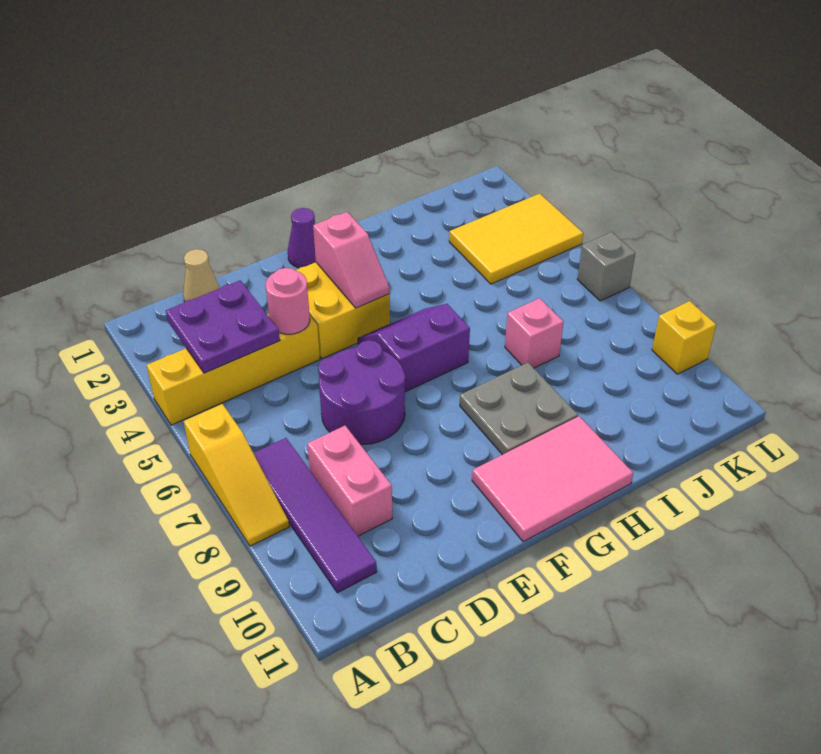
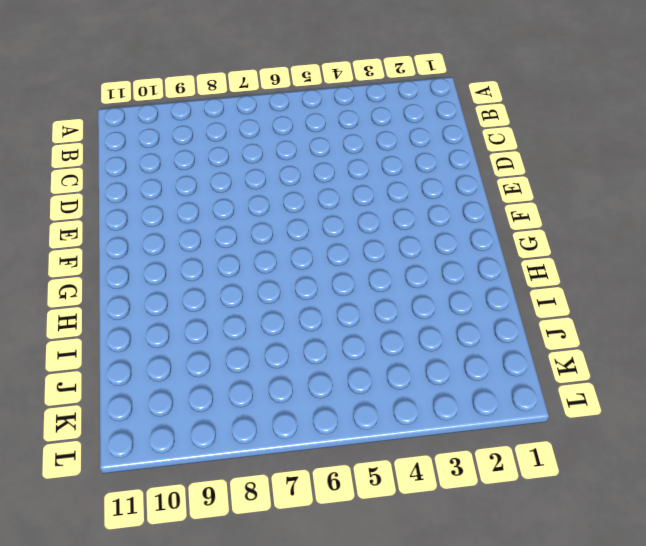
none -> yellow 1x4 brick [147,314,320,425]
none -> yellow 1x3 slope [184,404,289,546]
none -> purple 1x4 tile [253,438,377,593]

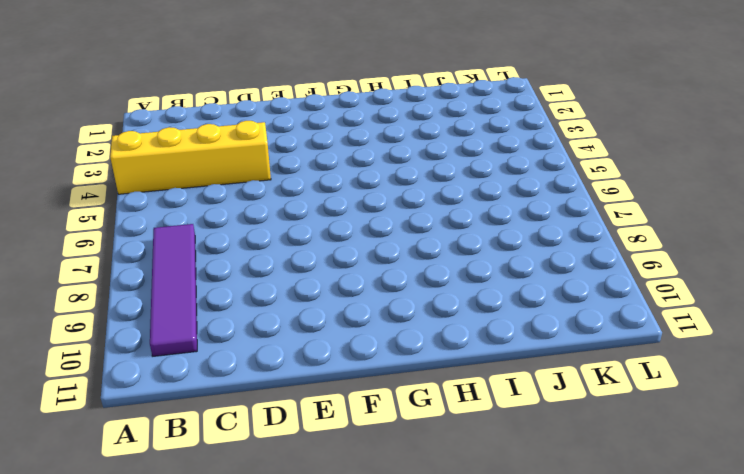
none -> yellow 1x3 slope [184,404,289,546]
none -> tan 1x1 cone [183,249,220,302]
none -> pink 1x2 brick [307,426,392,536]

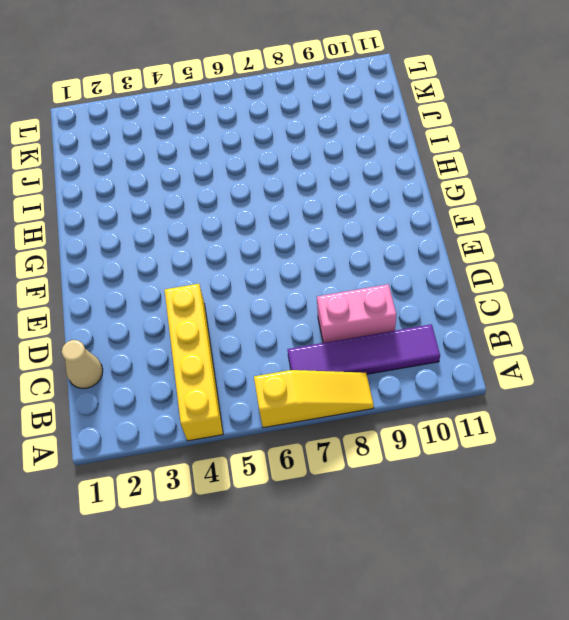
none -> purple 2x2 round brick [318,340,405,444]
none -> yellow 2x2 brick [296,262,390,359]
none -> purple 1x1 cone [288,208,316,268]

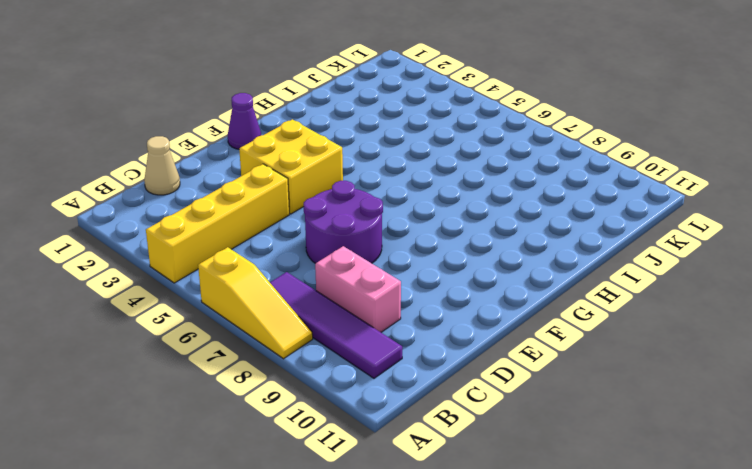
none -> purple 2x2 slope [358,304,470,392]
none -> pink 2x3 tile [472,416,633,542]
none -> grey 2x2 plate [460,363,578,455]

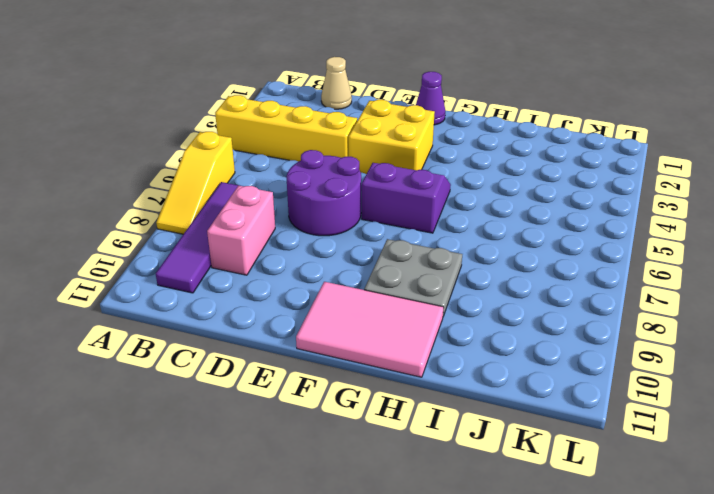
none -> pink 1x1 brick [505,298,563,368]
none -> yellow 2x3 tile [449,194,583,284]
none -> grey 1x1 brick [577,232,635,301]

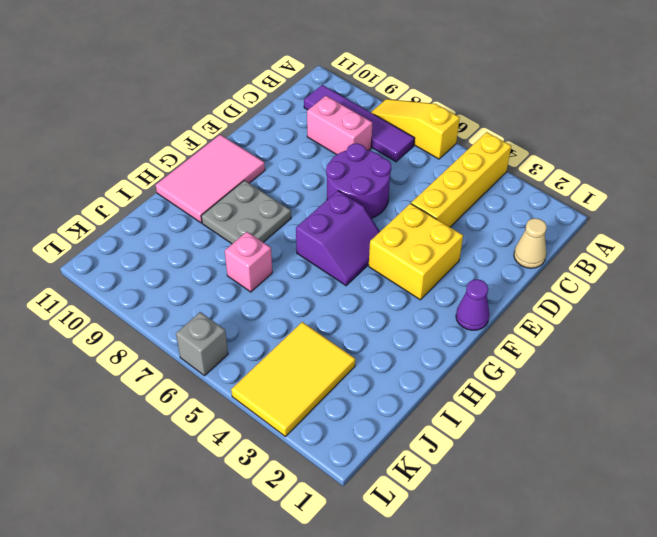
none -> yellow 1x1 brick [652,301,716,374]
none -> purple 2x2 plate [166,280,280,373]
none -> pink 1x1 round brick [266,268,310,334]

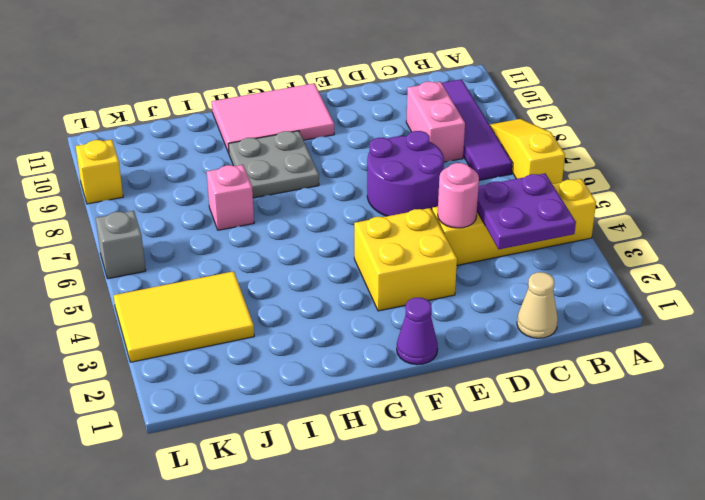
none -> purple 2x2 slope [358,304,470,392]
none -> pink 1x2 slope [313,212,390,308]

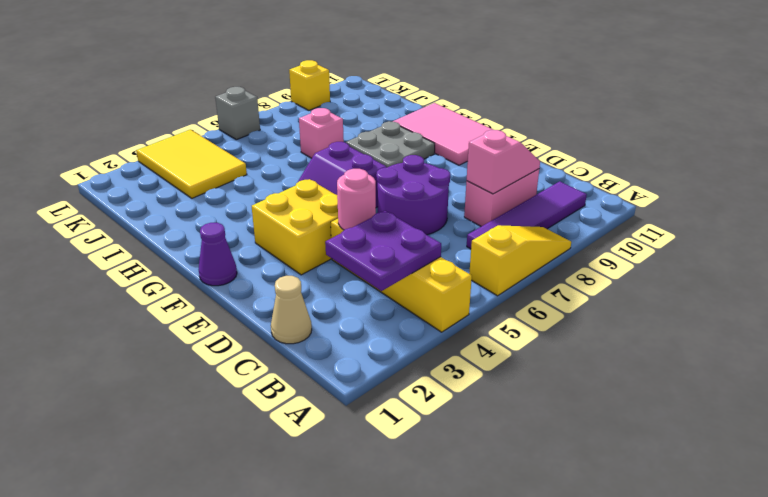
pink 1x2 slope [467,130,540,194] -> pink 1x2 slope moved to [313,212,390,308]

